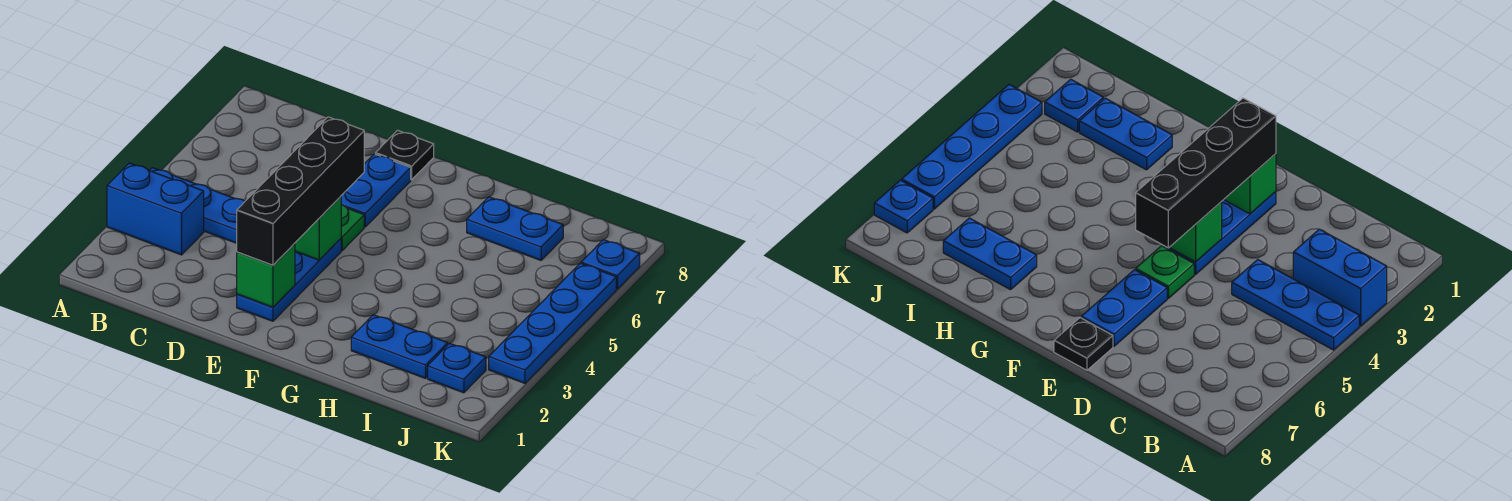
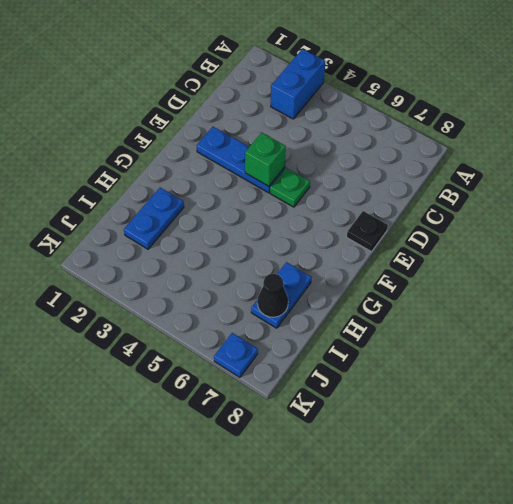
black 1x1 cone [257,274,288,317] -> none
none -> blue 1x3 plate [149,168,245,243]
none -> blue 1x2 plate [341,154,411,227]
none -> blue 1x1 plate [428,343,486,393]

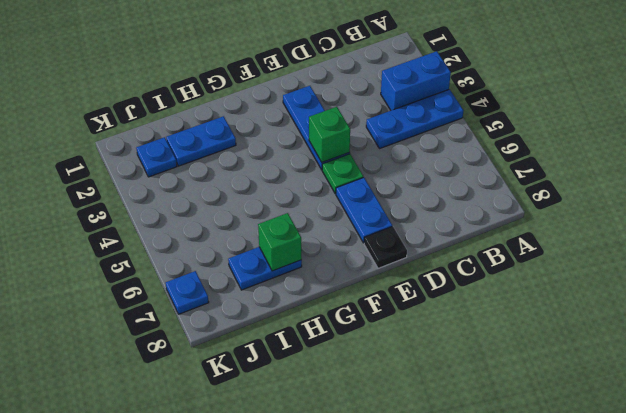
green 1x1 brick [258,213,302,271] -> green 1x1 brick moved to [237,243,295,307]
none -> blue 1x4 plate [489,263,616,383]
none -> black 1x4 brick [237,117,364,265]

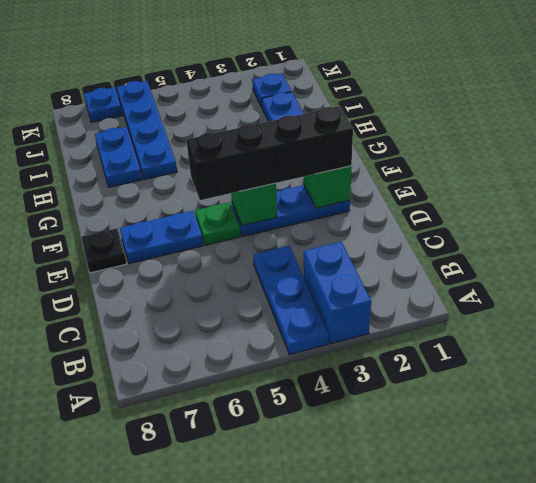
blue 1x4 plate [117,81,177,179] -> blue 1x4 plate turned to [489,263,616,383]

